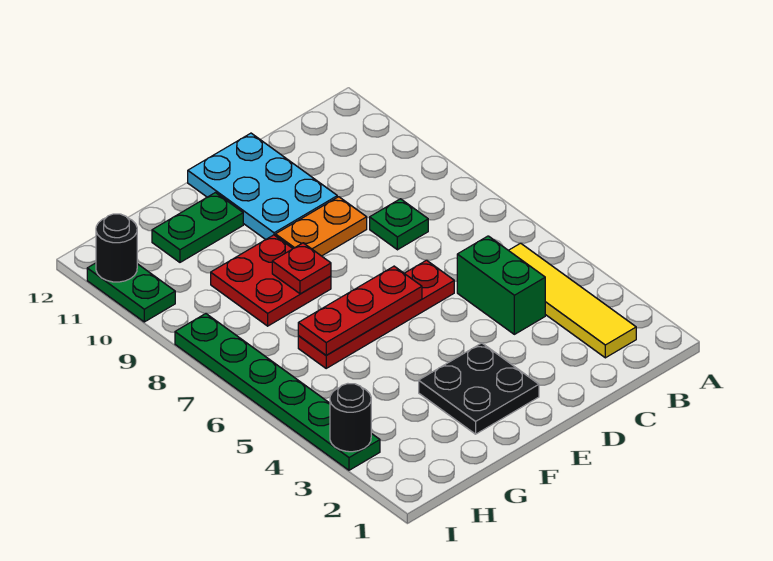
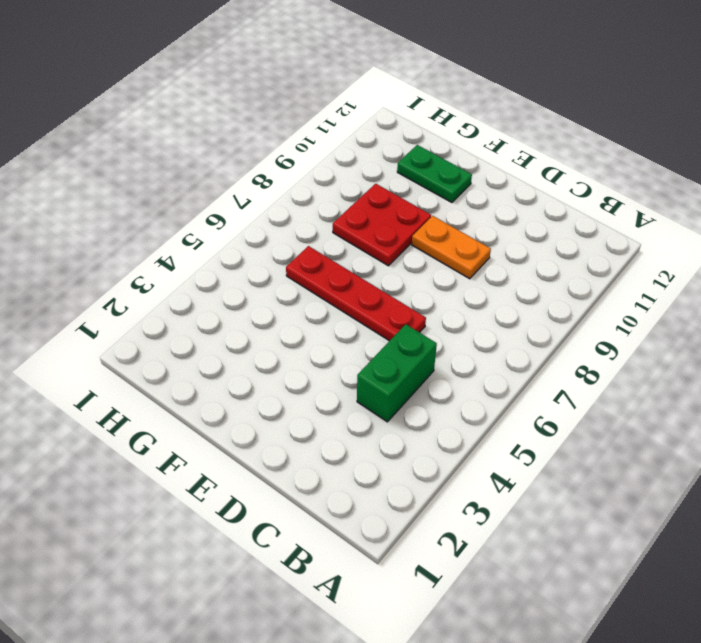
none -> yellow 1x4 tile [509,243,636,358]
none -> green 1x1 plate [370,199,428,250]
none -> cyan 2x3 plate [188,133,337,240]

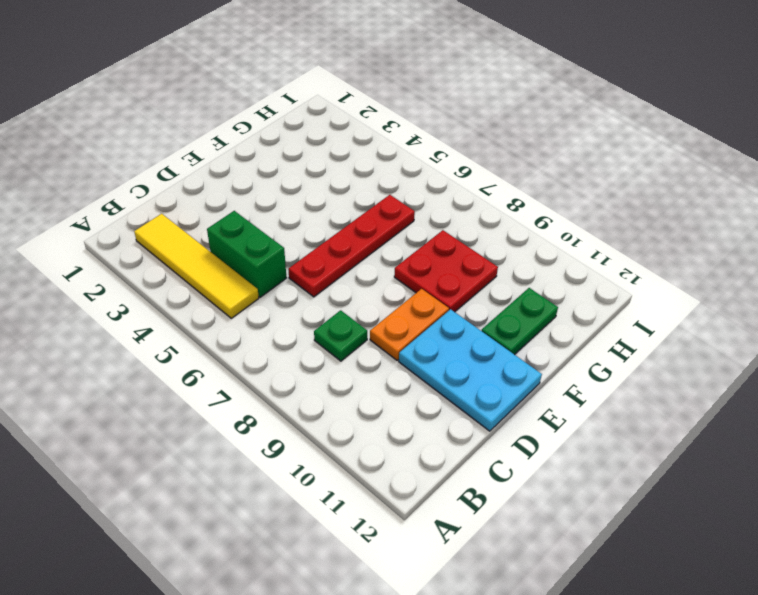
none -> black 2x2 plate [419,343,539,434]
none -> green 1x6 plate [175,313,380,470]
none -> green 1x2 plate [87,263,175,322]

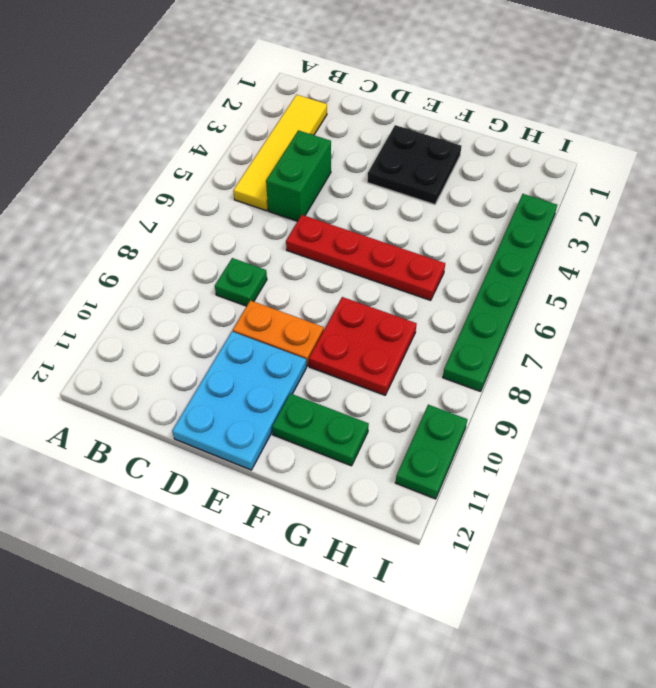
none -> red 1x3 plate [298,266,422,355]
none -> red 1x1 plate [272,243,331,294]
none -> black 1x1 round brick [330,384,371,452]

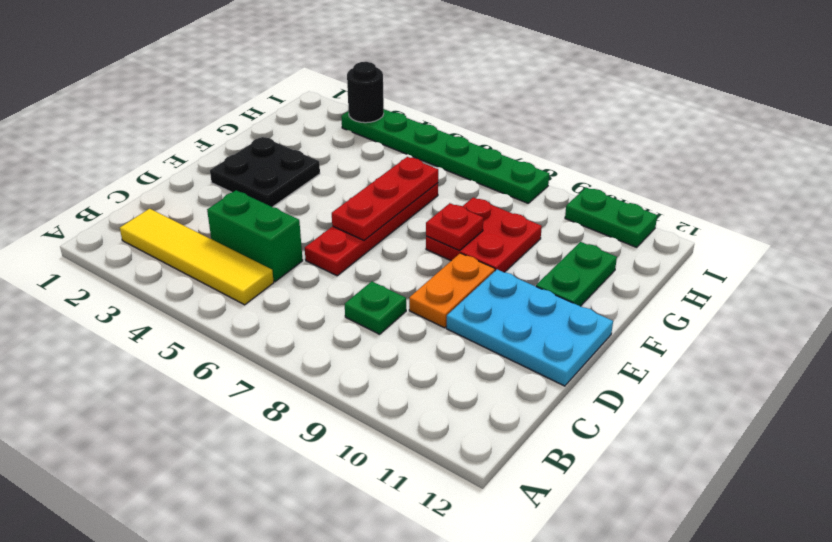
none -> black 1x1 round brick [96,214,137,282]

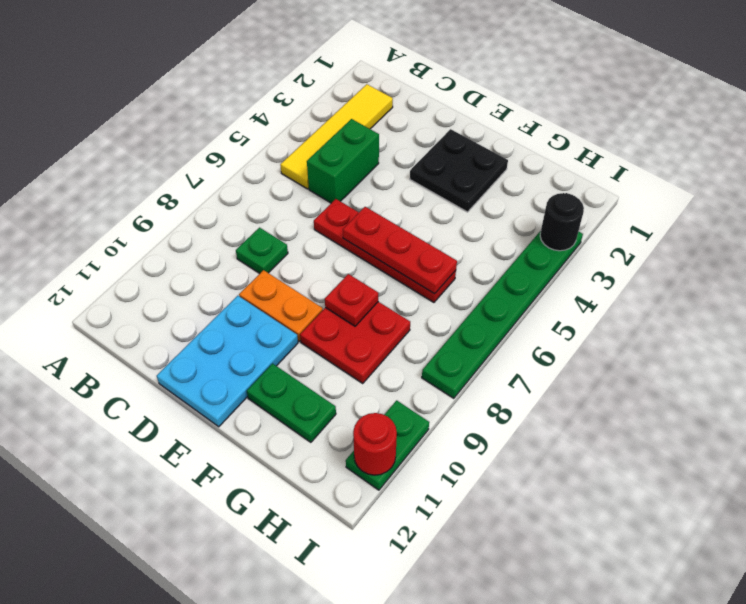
red 1x1 round brick [353,413,397,475] -> black 1x1 round brick [96,214,137,282]

